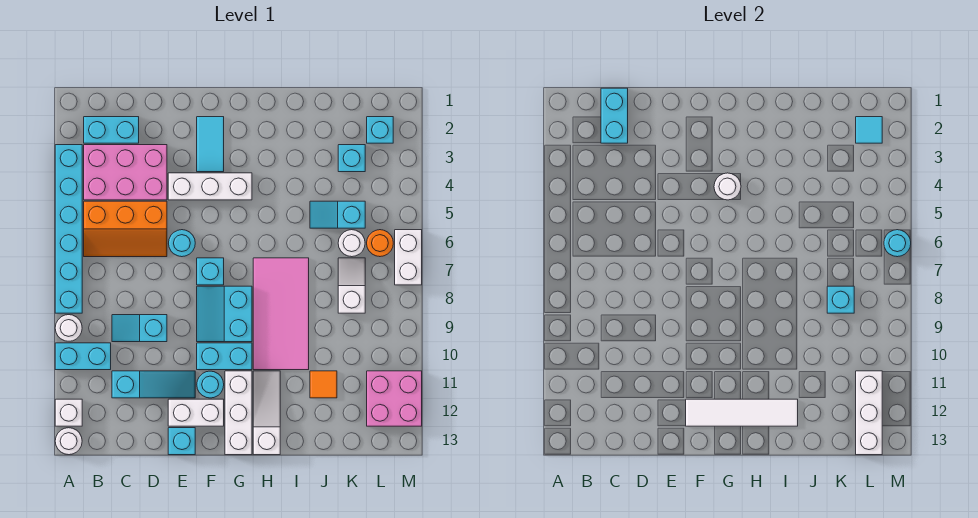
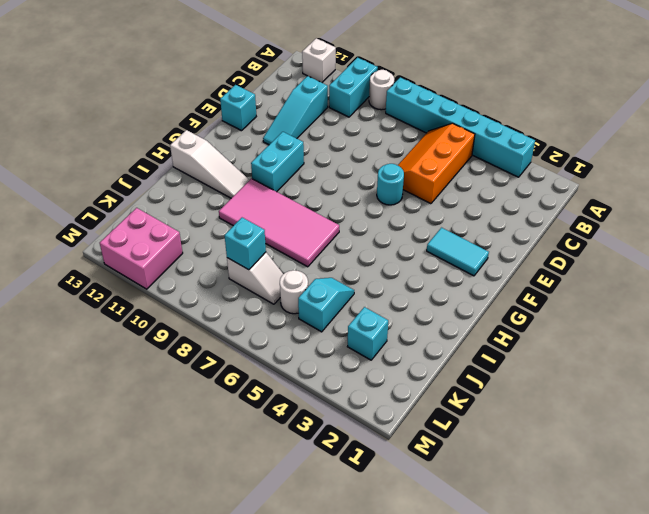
none -> white 1x1 round brick [55,428,82,455]
none -> cyan 1x2 brick [84,117,139,143]
none -> pink 2x3 brick [84,145,167,200]
none -> cyan 1x2 slope [112,315,167,342]

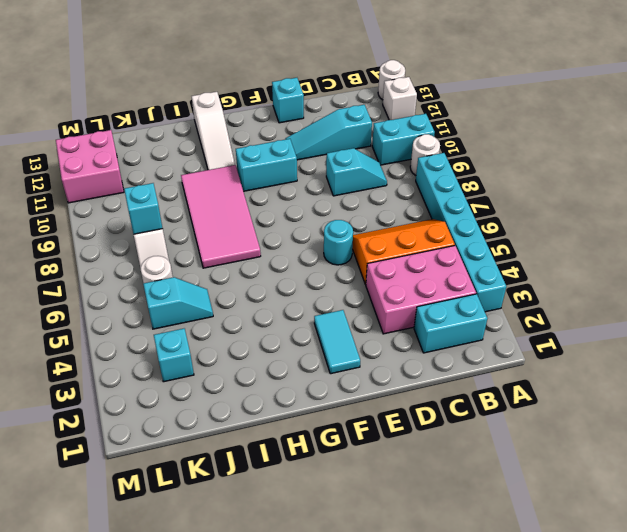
none -> white 1x3 brick [168,173,252,200]
none -> white 1x2 brick [168,399,224,426]
none -> cyan 1x1 brick [197,258,224,285]
none -> cyan 2x2 slope [197,286,252,342]

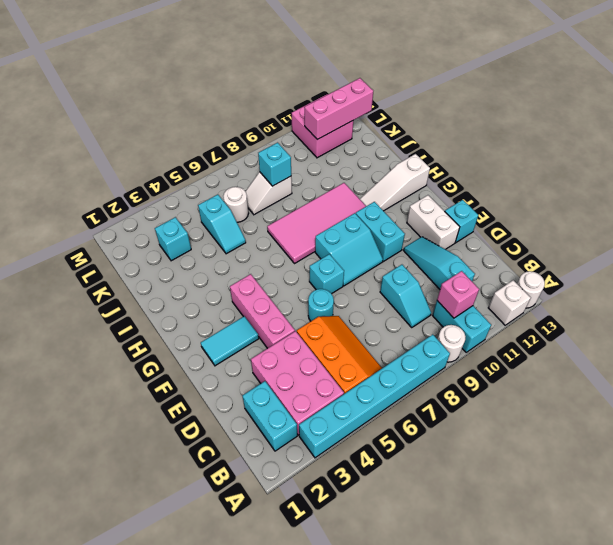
pink 1x1 brick [437,271,479,318] -> none
pink 1x3 brick [230,274,295,348] -> white 1x3 brick [168,173,252,200]
pink 1x3 brick [304,78,373,140] -> white 1x3 brick [856,371,882,455]
none -> cyan 1x1 round brick [197,371,224,398]
none -> white 1x3 brick [225,371,252,455]
none -> orange 1x1 tile [310,371,337,398]
none -> cyan 1x1 brick [367,117,393,143]

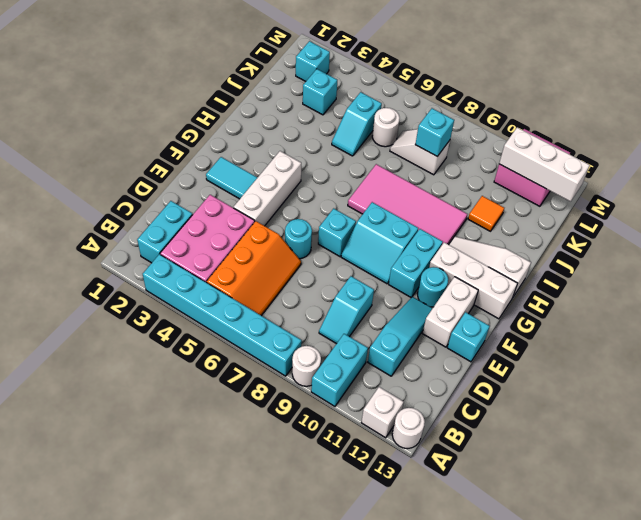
none -> orange 1x1 round brick [367,230,393,257]
none -> white 1x2 brick [395,230,422,285]
none -> cyan 1x2 brick [601,88,628,143]
none -> white 1x4 tile [686,399,798,426]

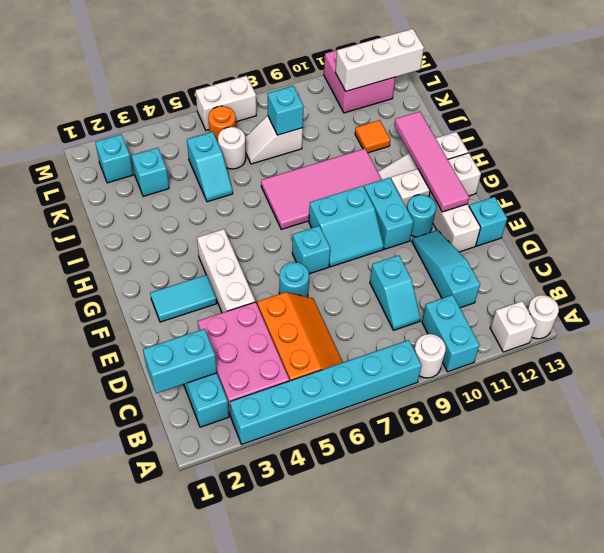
pink 1x4 tile [394,111,469,212] -> white 1x4 tile [686,399,798,426]
none -> white 1x1 round brick [714,173,741,200]
none -> cyan 1x1 tile [856,117,882,143]
none -> cyan 1x1 round brick [884,230,911,257]

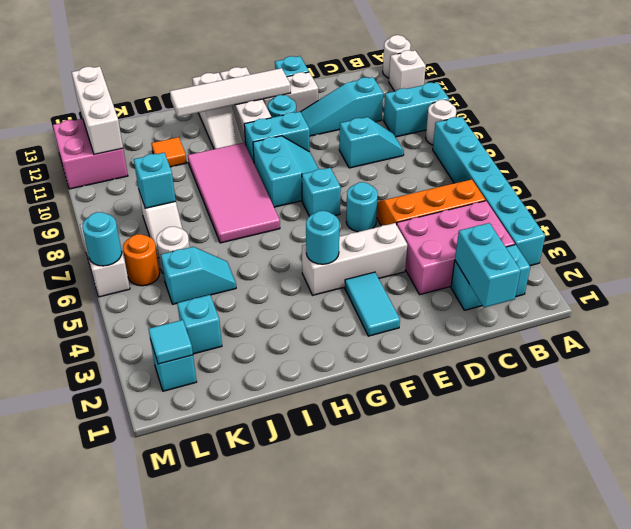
cyan 1x1 round brick [306,211,340,264] -> white 1x1 round brick [714,173,741,200]

